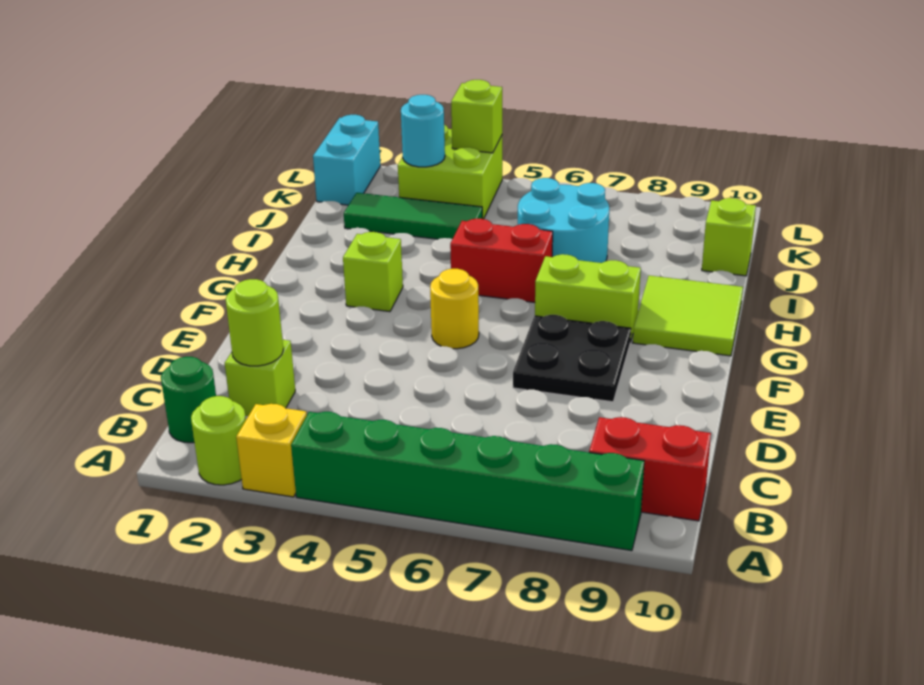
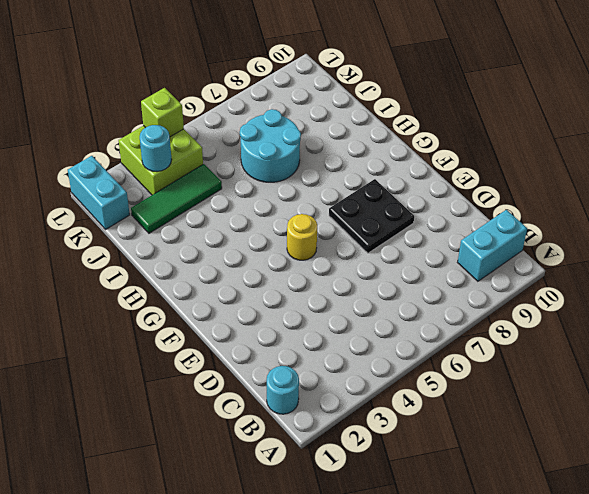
cyan 1x1 round brick [267,366,299,414] -> green 1x1 round brick [161,357,216,443]
cyan 1x2 brick [458,210,527,281] -> red 1x2 brick [589,417,711,521]
none -> lime 1x1 round brick [191,396,246,485]
none -> yellow 1x1 brick [236,404,307,497]
none -> green 1x6 brick [291,412,644,551]

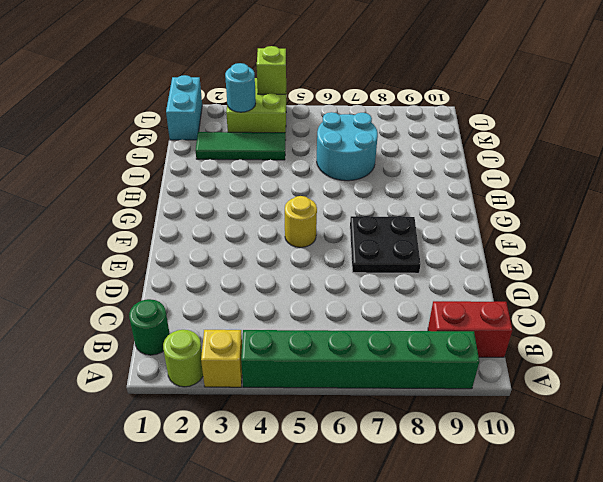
none -> lime 1x1 brick [225,340,295,416]
none -> lime 1x1 brick [343,232,403,312]
none -> lime 1x2 brick [535,254,641,342]

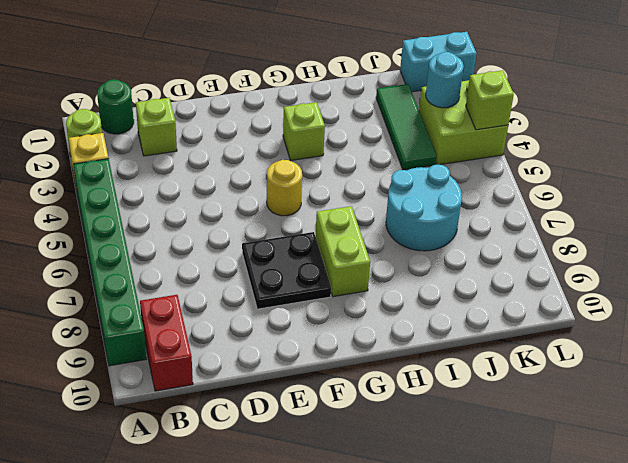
none -> lime 2x2 tile [633,276,743,356]
none -> red 1x2 brick [450,219,553,302]
none -> lime 1x1 brick [702,198,756,276]

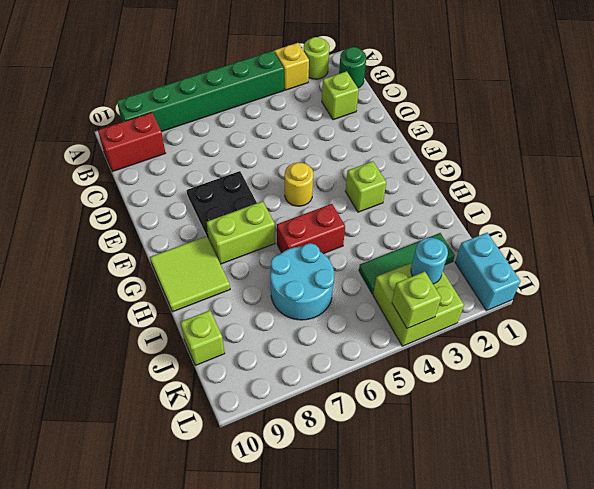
none -> lime 1x1 round brick [226,279,283,366]

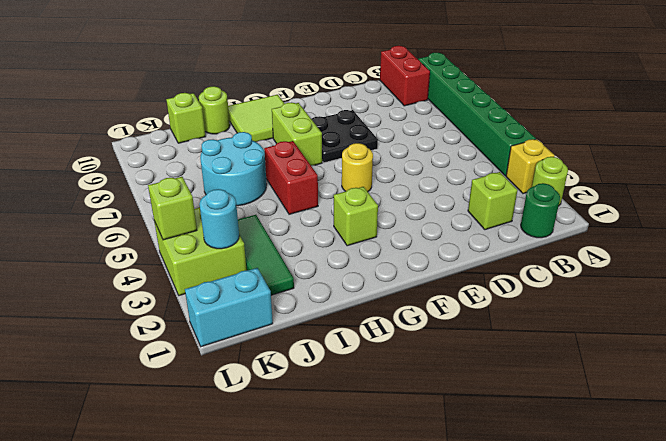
lime 1x1 round brick [199,86,230,134] -> lime 1x1 round brick moved to [226,279,283,366]

